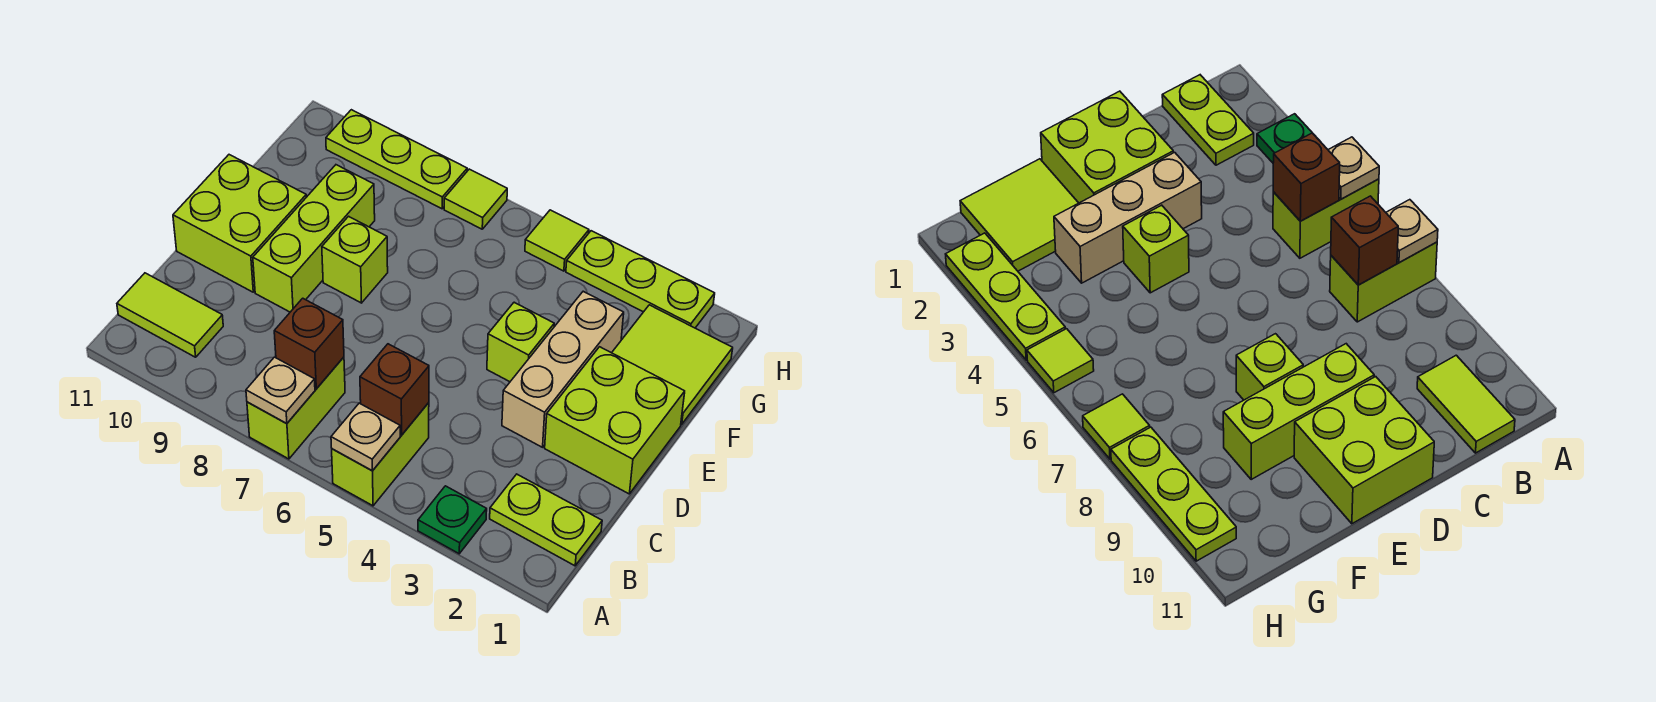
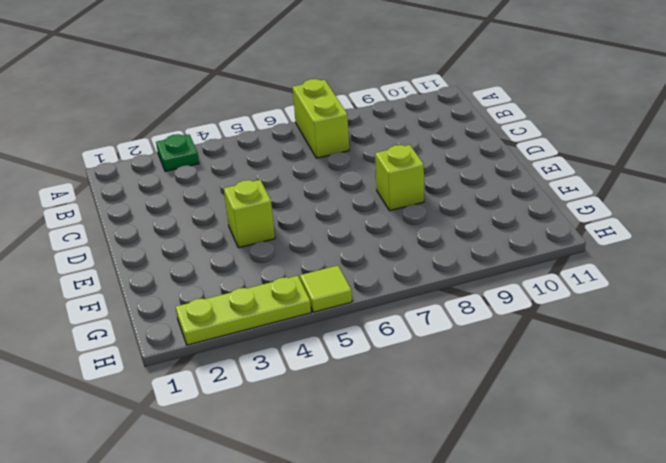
none -> lime 1x2 brick [332,403,429,506]
none -> lime 1x2 plate [490,474,602,566]
none -> lime 1x2 tile [117,273,223,357]

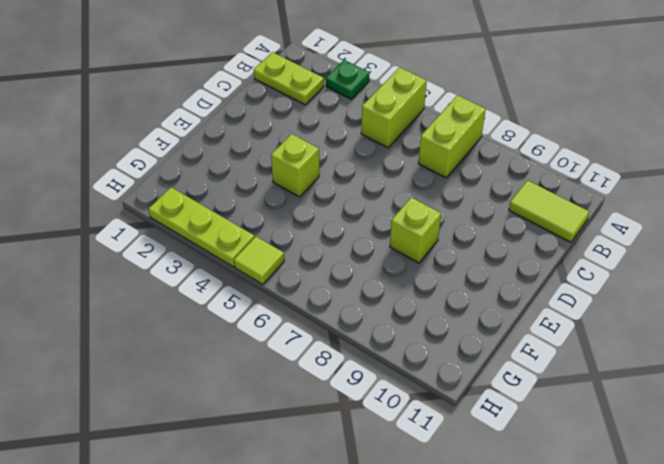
none -> lime 2x2 brick [545,347,685,494]
none -> tan 1x3 brick [502,291,624,447]
none -> lime 1x3 brick [253,165,375,312]

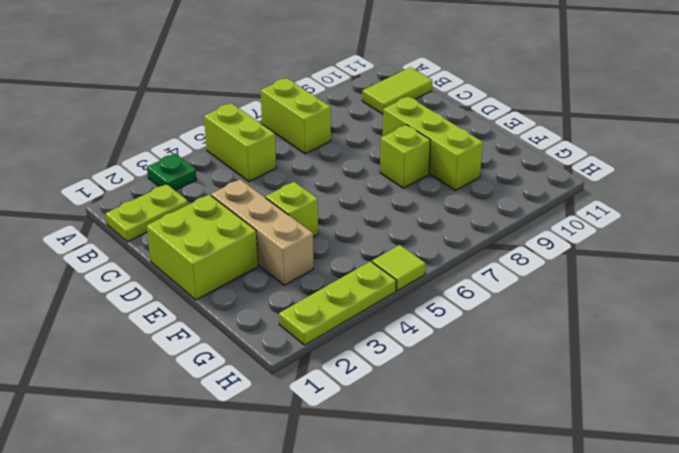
none -> lime 2x2 brick [173,155,306,292]
none -> lime 2x2 tile [612,305,733,424]
none -> lime 1x1 tile [444,169,507,229]

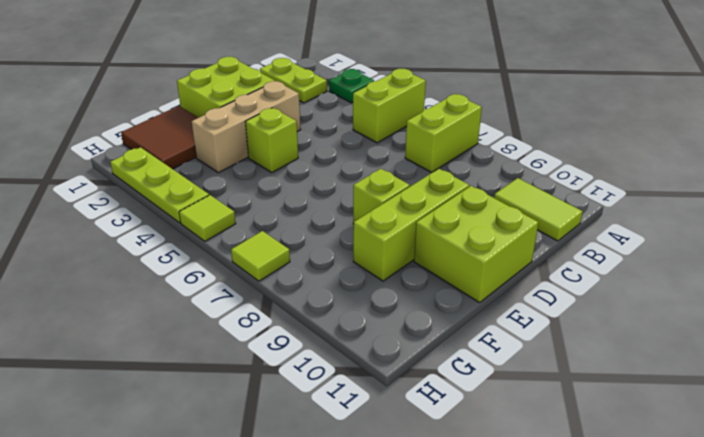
brown 2x2 tile [121,106,198,169] -> lime 2x2 tile [612,305,733,424]
none -> lime 1x3 plate [326,110,467,209]
none -> tan 1x1 plate [331,403,400,471]
none -> tan 1x1 plate [246,357,315,424]

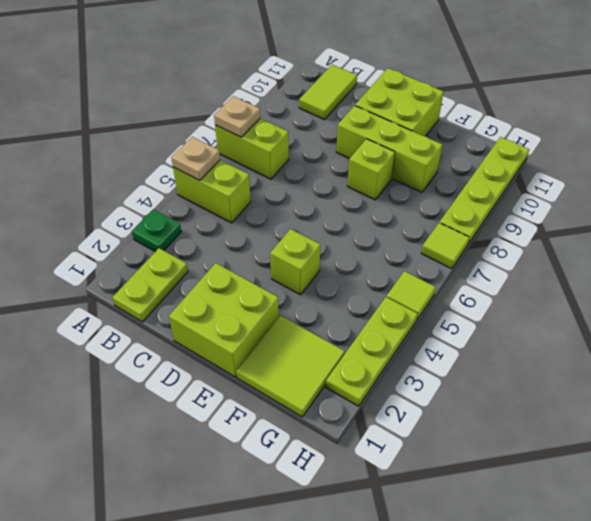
lime 1x4 plate [440,137,529,244] -> lime 1x3 plate [326,110,467,209]
none -> tan 1x3 brick [502,291,624,447]
none -> brown 1x1 brick [360,344,429,435]
none -> brown 1x1 brick [274,298,344,389]

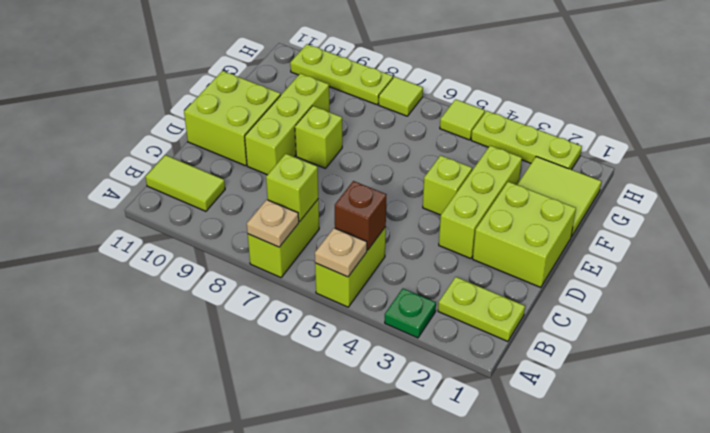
lime 1x1 brick [266,154,318,222] -> brown 1x1 brick [274,298,344,389]
lime 1x3 brick [439,146,522,259] -> tan 1x3 brick [502,291,624,447]

